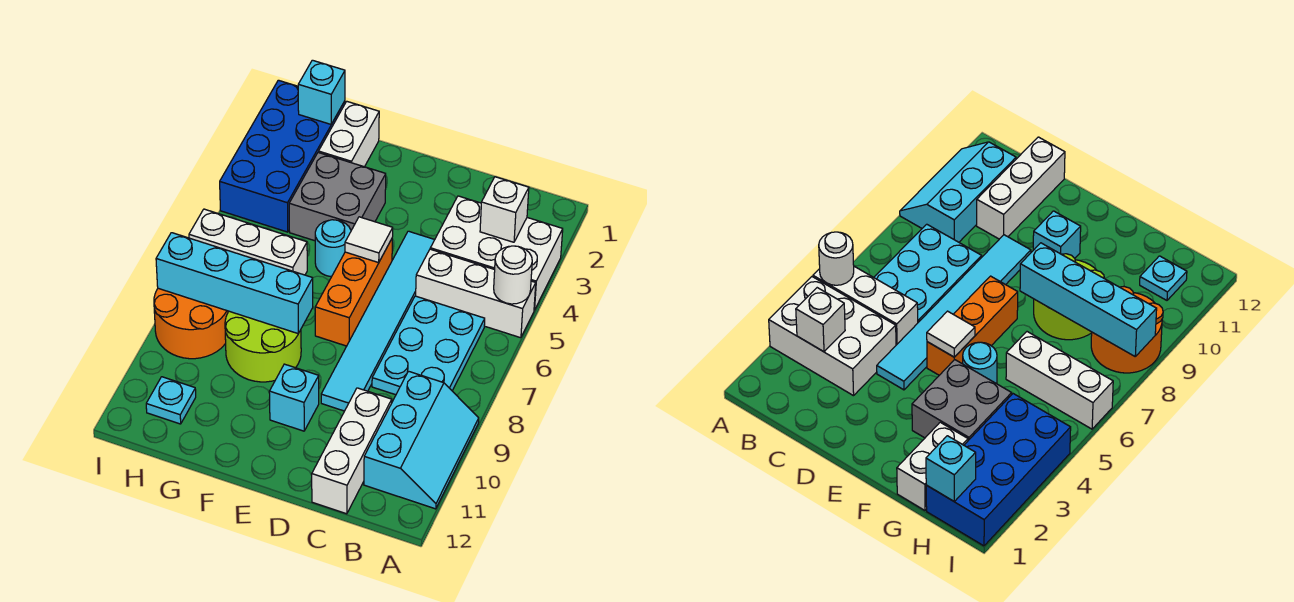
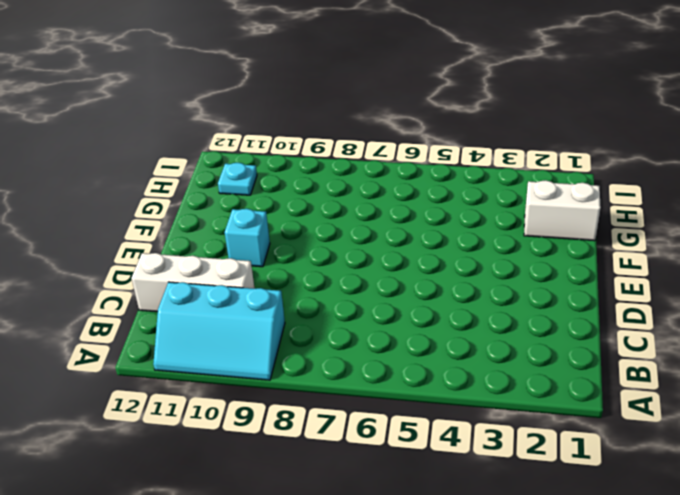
none -> white 2x3 brick [430,196,563,310]
none -> white 1x3 brick [416,249,536,338]
none -> cyan 2x3 plate [372,296,485,395]

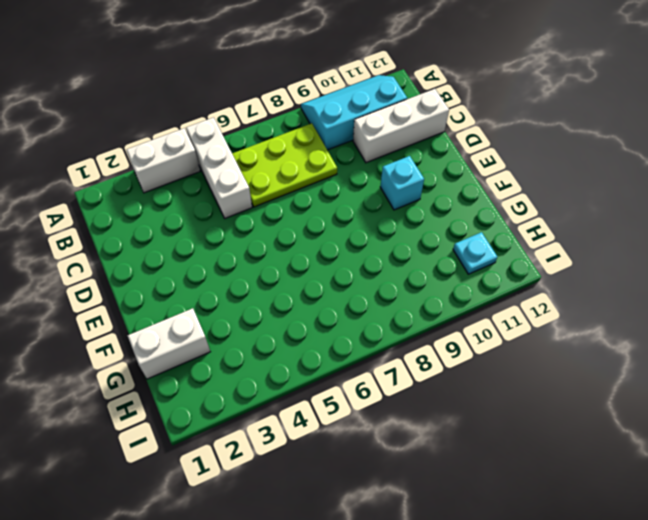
white 1x2 brick [127,128,200,193] -> white 2x3 brick [430,196,563,310]
lime 2x3 plate [232,123,337,207] -> cyan 2x3 plate [372,296,485,395]
none -> cyan 1x6 tile [321,231,435,411]
none -> orange 1x3 brick [315,239,392,346]
none -> grey 2x2 brick [289,152,386,241]

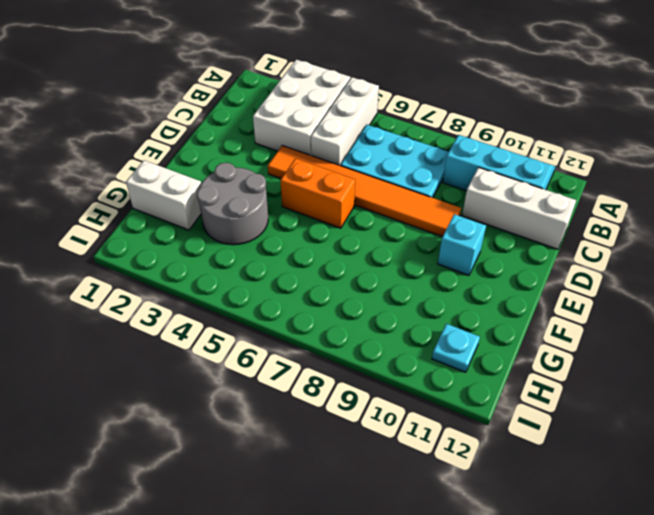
orange 1x6 tile [268,146,461,237] -> cyan 1x6 tile [321,231,435,411]
orange 1x2 brick [280,159,355,228] -> orange 1x3 brick [315,239,392,346]
grey 2x2 round brick [197,163,268,245] -> grey 2x2 brick [289,152,386,241]
none -> cyan 1x1 round brick [315,220,351,277]
none -> lime 2x2 round brick [225,311,301,382]
none -> white 1x3 brick [189,209,307,275]

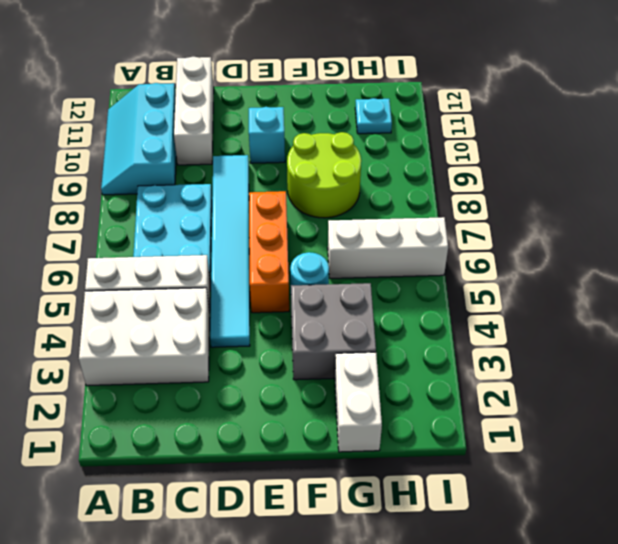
none -> blue 2x4 brick [220,80,345,232]
none -> orange 2x2 round brick [154,288,229,359]
none -> white 1x1 round brick [494,246,532,304]

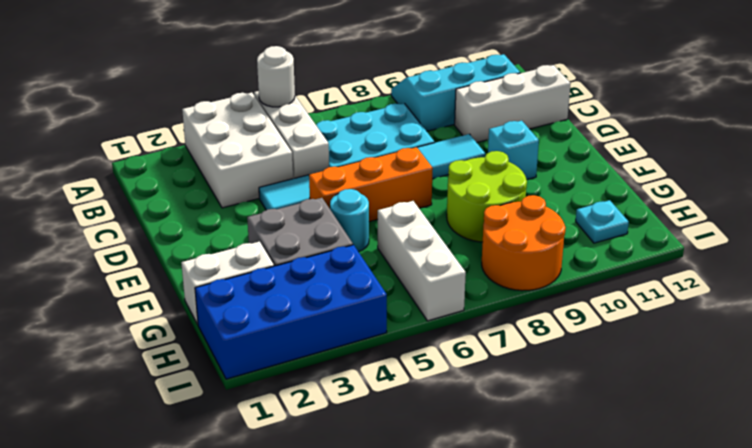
none -> white 1x1 brick [480,177,529,242]
none -> white 1x1 tile [345,217,393,263]
none -> cyan 1x4 brick [156,233,313,333]

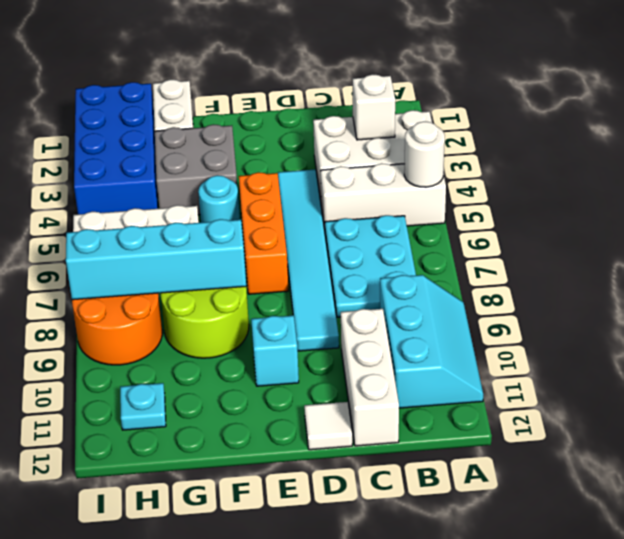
white 1x1 tile [304,402,352,450] -> white 1x1 tile moved to [345,217,393,263]
none -> cyan 1x1 brick [298,60,345,124]

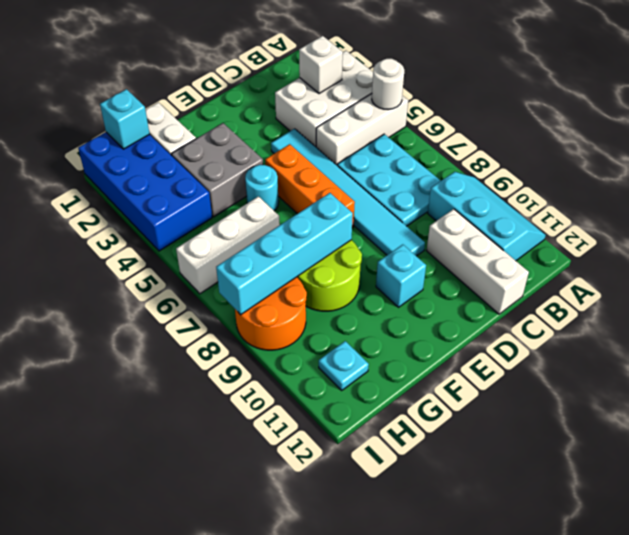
none -> white 1x1 tile [345,217,393,263]

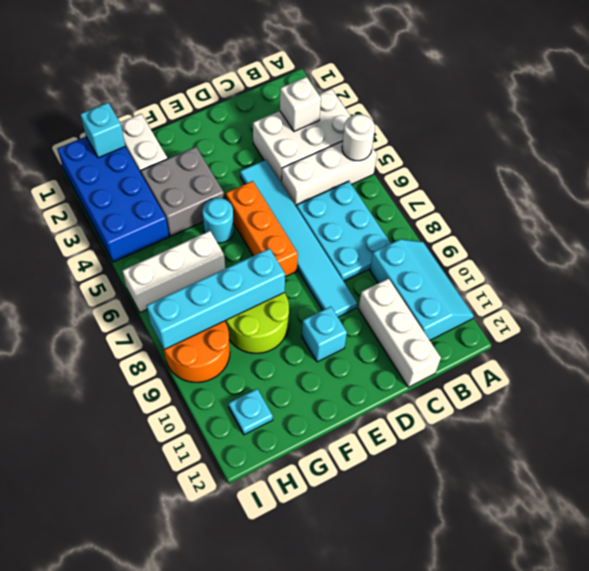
none -> white 1x1 tile [345,217,393,263]

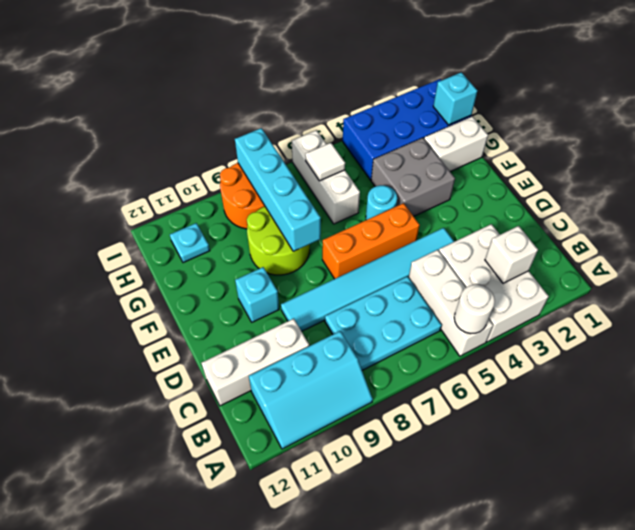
white 1x1 tile [306,143,345,181] -> white 1x1 tile moved to [345,217,393,263]

